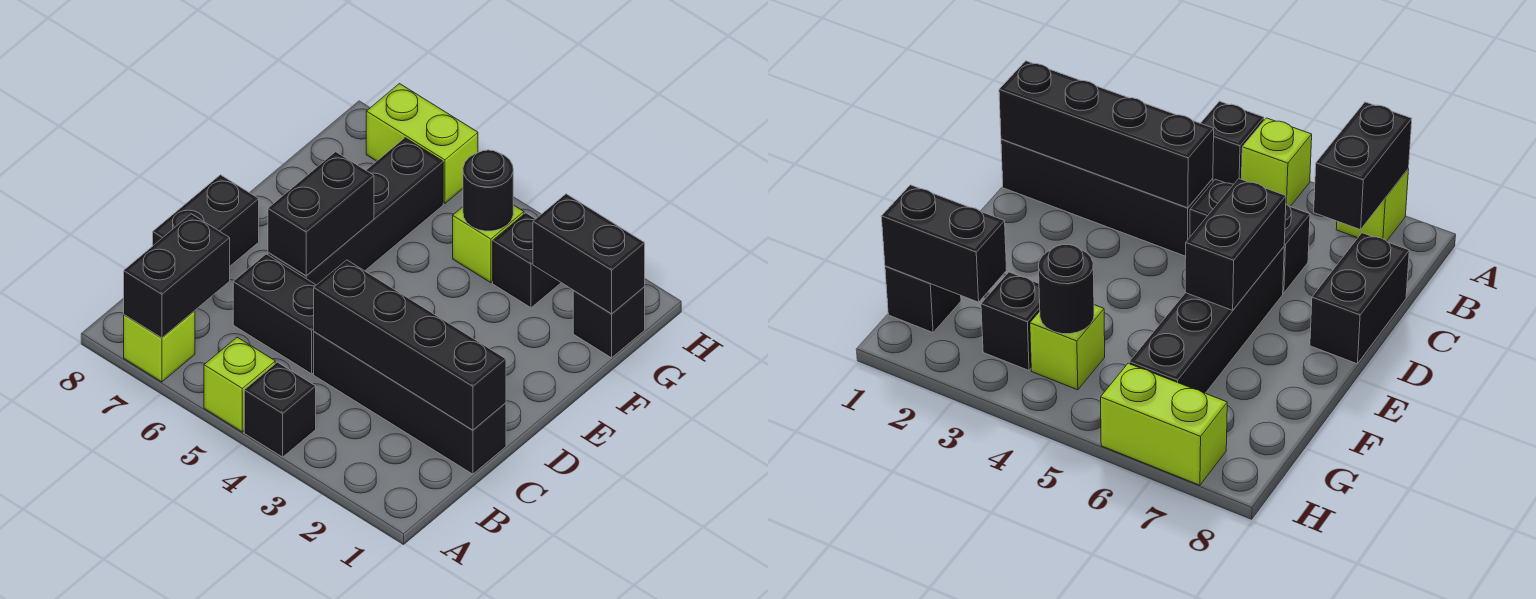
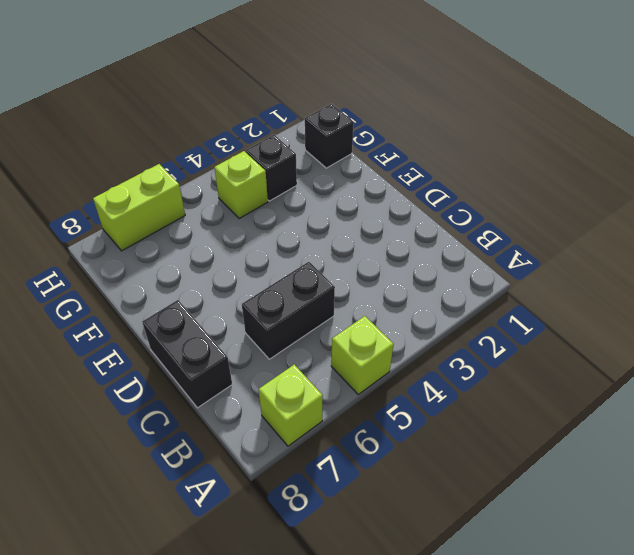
none -> black 1x1 brick [244,362,316,457]
none -> black 1x4 brick [314,332,506,474]
none -> black 1x4 brick [268,138,443,285]

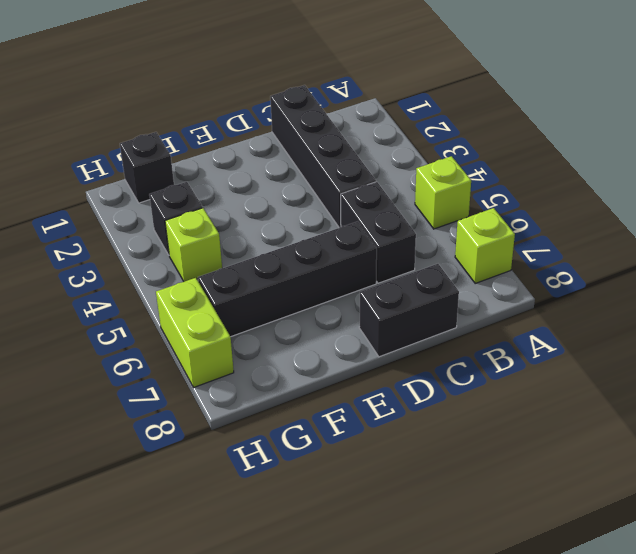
none -> black 1x1 brick [244,362,316,457]
none -> black 1x2 brick [124,214,230,338]
none -> black 1x4 brick [314,260,506,430]

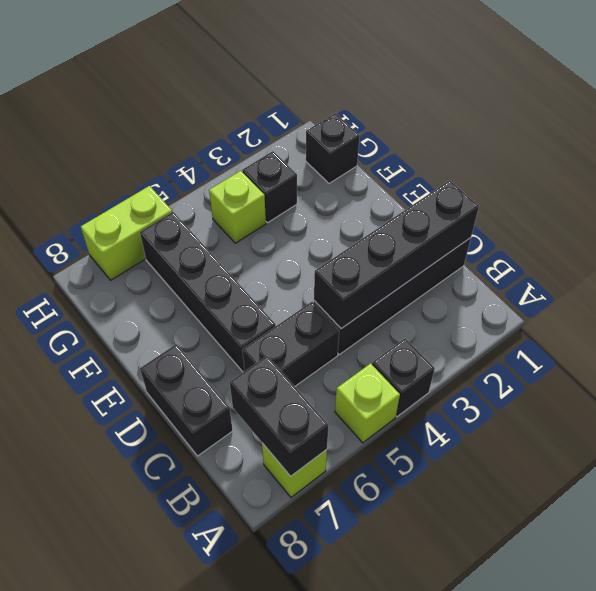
none -> black 1x2 brick [268,152,374,276]
none -> black 1x2 brick [533,194,645,314]
none -> black 1x1 round brick [463,150,513,231]

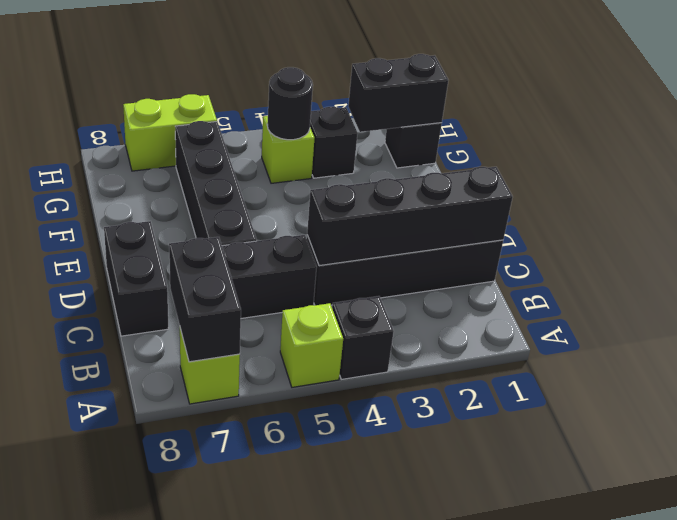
none -> black 1x2 brick [268,152,374,276]

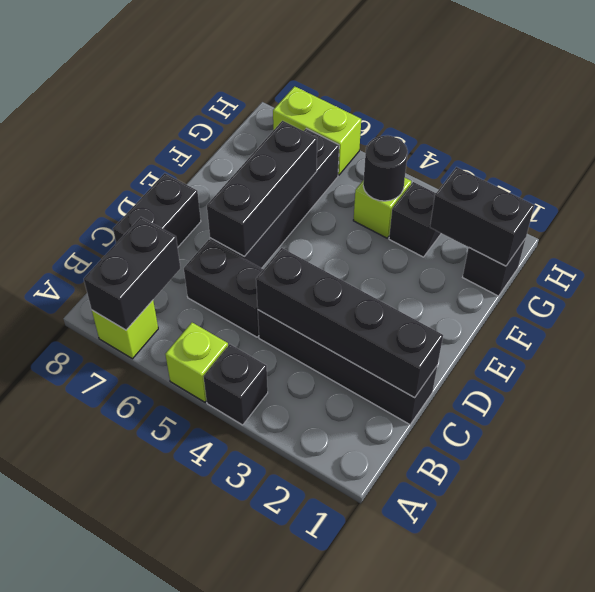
black 1x3 brick [207,121,317,257] -> black 1x2 brick [268,152,374,276]

